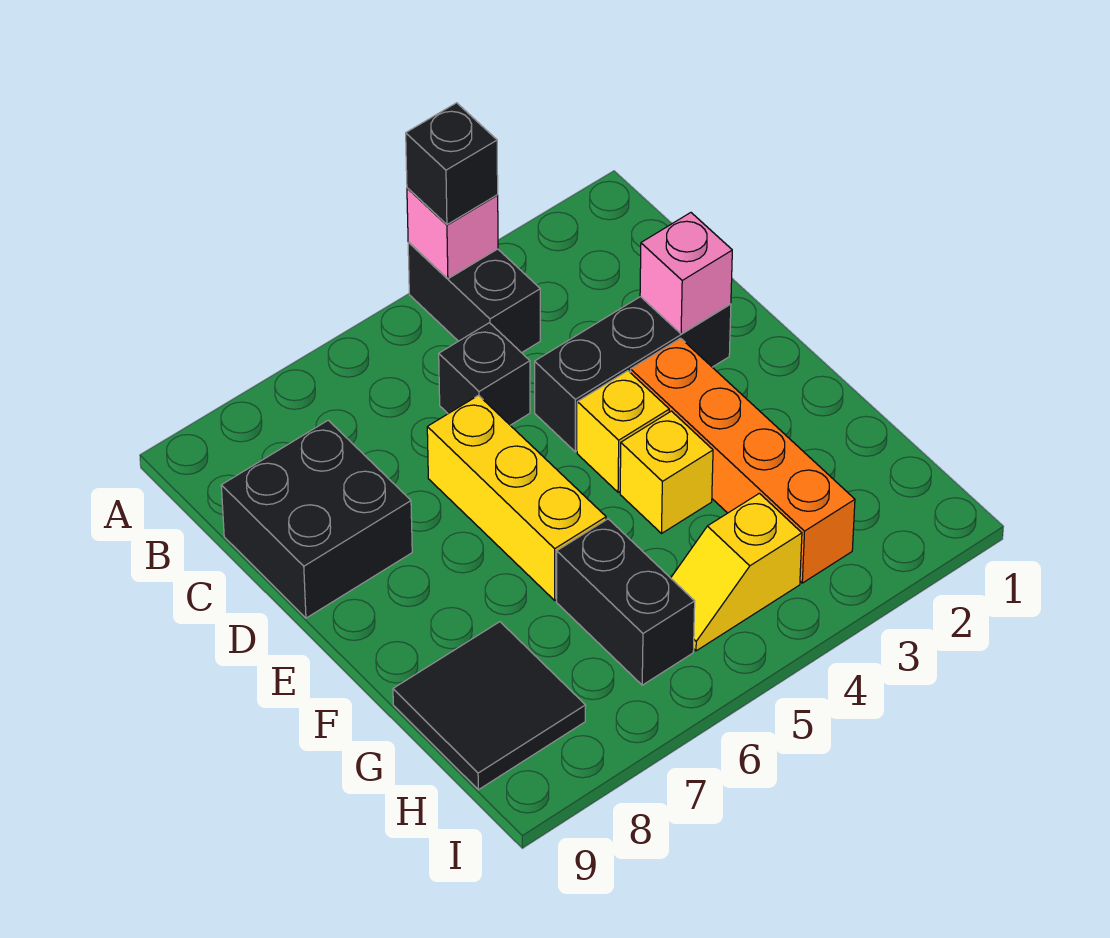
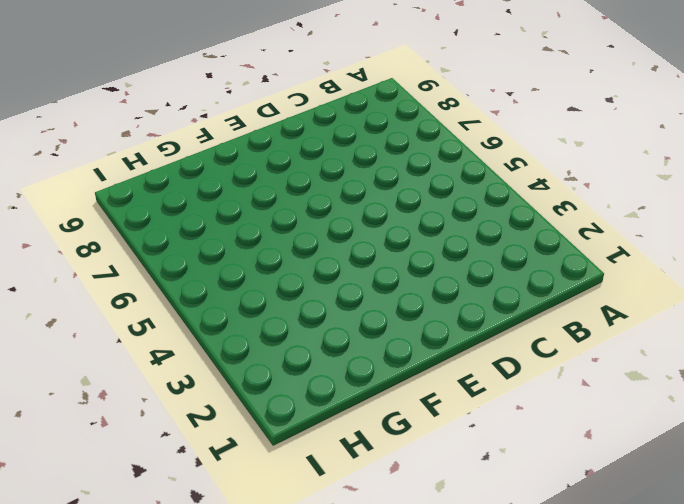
none -> black 1x2 brick [408,242,540,353]
none -> black 1x1 brick [439,323,530,425]
none -> black 2x2 brick [221,420,412,618]

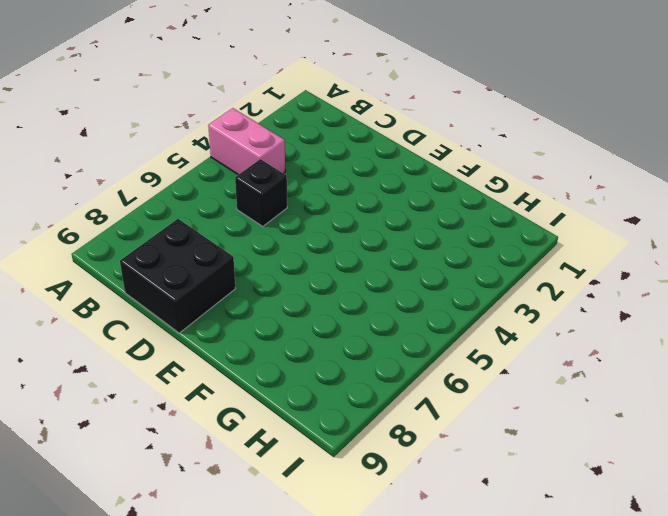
pink 1x2 brick [208,108,285,175] -> black 1x2 brick [408,242,540,353]
none -> black 1x3 brick [535,297,731,452]
none -> yellow 1x3 brick [427,395,606,600]
none -> orange 1x4 brick [630,338,855,583]

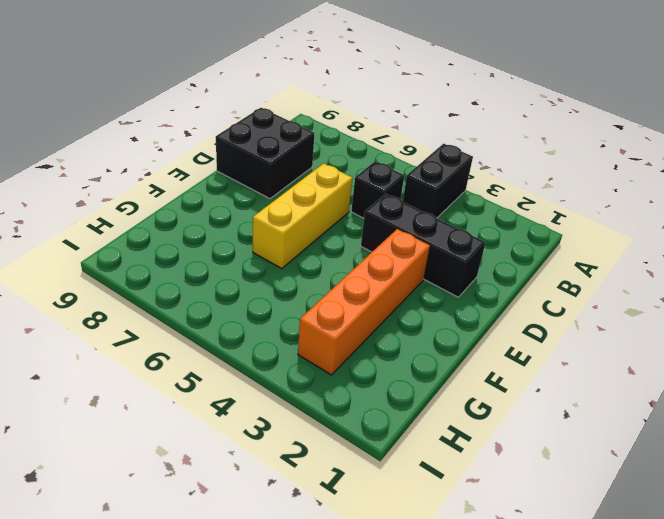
none -> yellow 1x1 brick [577,371,669,492]
none -> yellow 1x1 brick [620,411,713,534]
none -> black 1x2 brick [557,519,695,685]

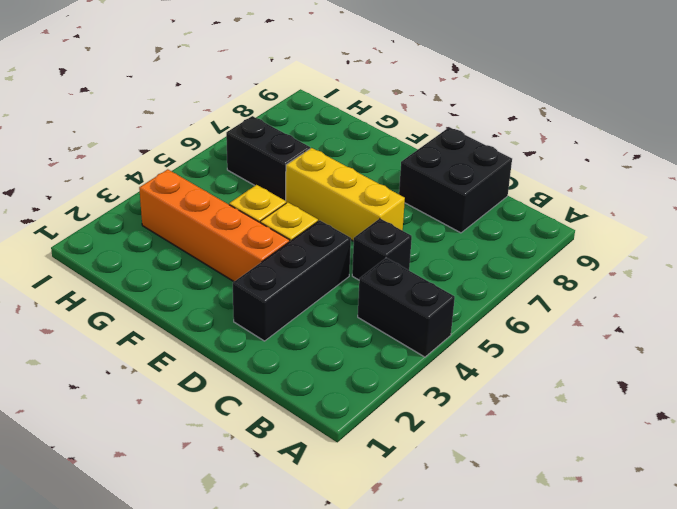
none -> black 2x2 tile [393,622,586,790]
none -> yellow 1x2 slope [671,493,802,651]
none -> pink 1x1 brick [407,188,498,279]

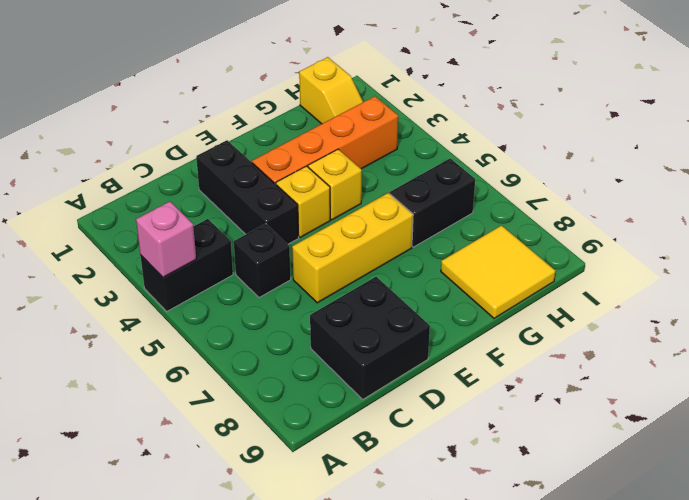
yellow 2x2 tile [441,226,555,318] -> black 2x2 tile [393,622,586,790]
yellow 1x2 slope [299,57,363,124] -> yellow 1x2 slope moved to [671,493,802,651]
none -> pink 1x1 brick [640,213,732,334]
none -> black 1x1 brick [406,103,498,225]

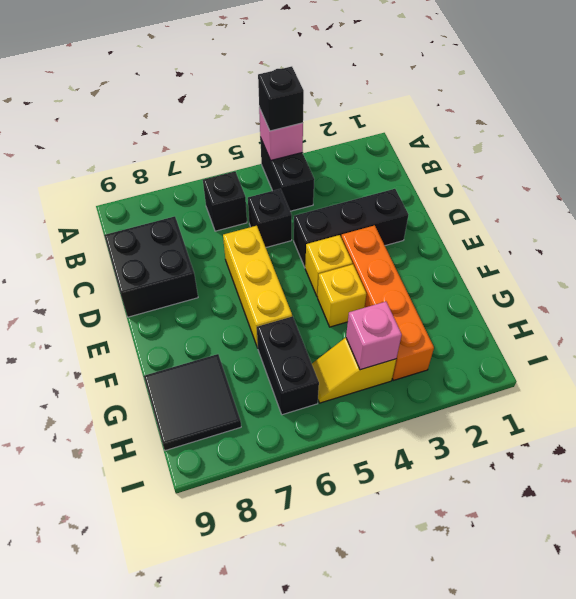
black 1x1 brick [203,171,247,231] -> none
pink 1x1 brick [346,302,402,370] -> pink 1x1 brick moved to [640,213,732,334]

